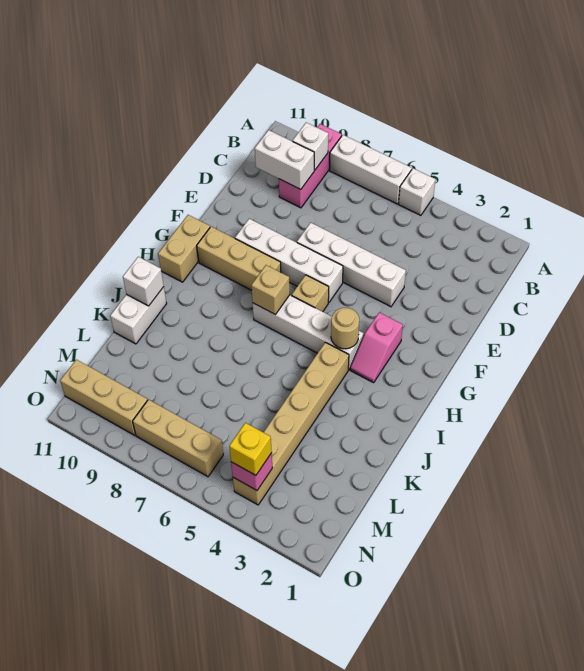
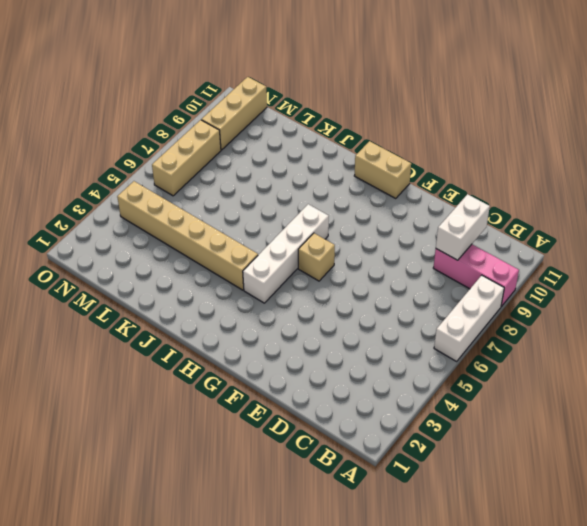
none -> white 1x1 brick [399,168,435,215]
none -> white 1x4 brick [297,223,406,307]
none -> white 1x4 brick [235,219,343,302]

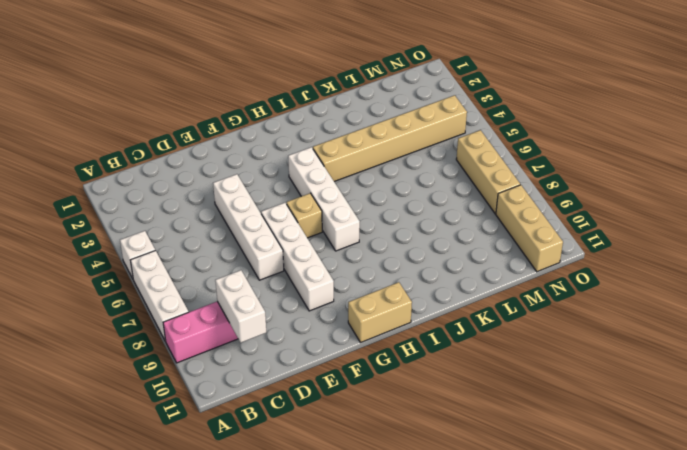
none -> pink 1x2 slope [350,312,403,383]
none -> tan 1x3 brick [197,227,281,290]
none -> white 1x2 brick [110,287,167,344]

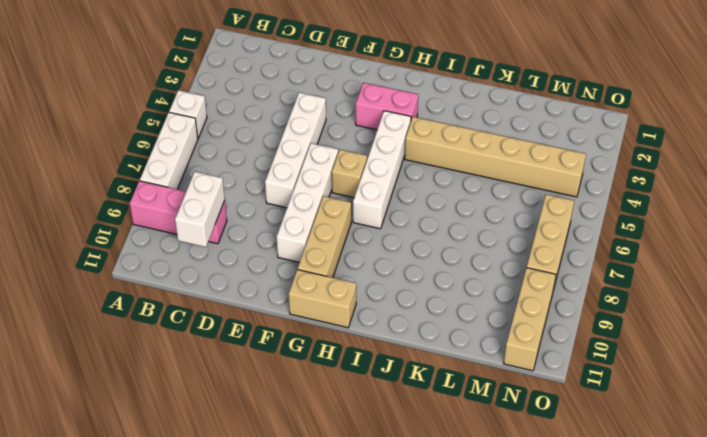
pink 1x2 brick [356,83,418,130] -> pink 1x2 slope [350,312,403,383]
none -> white 1x2 brick [110,287,167,344]
none -> white 1x1 brick [293,123,328,170]
none -> tan 1x1 round brick [331,308,359,349]

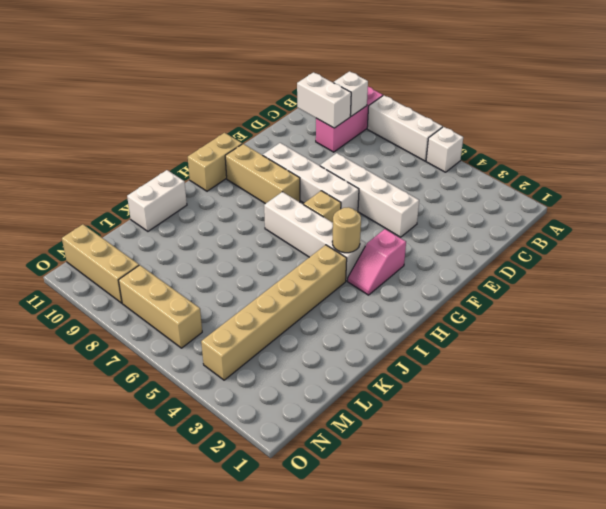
none -> tan 1x1 brick [251,265,290,315]
none -> white 1x1 brick [123,257,164,306]
none -> pink 1x1 brick [231,453,272,490]

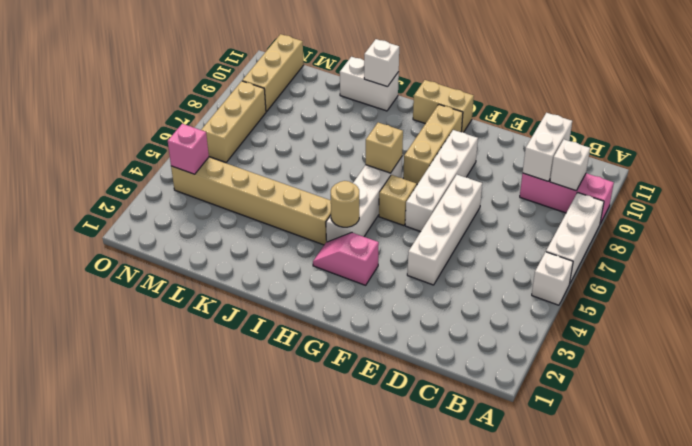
none -> yellow 1x1 brick [229,423,272,475]

